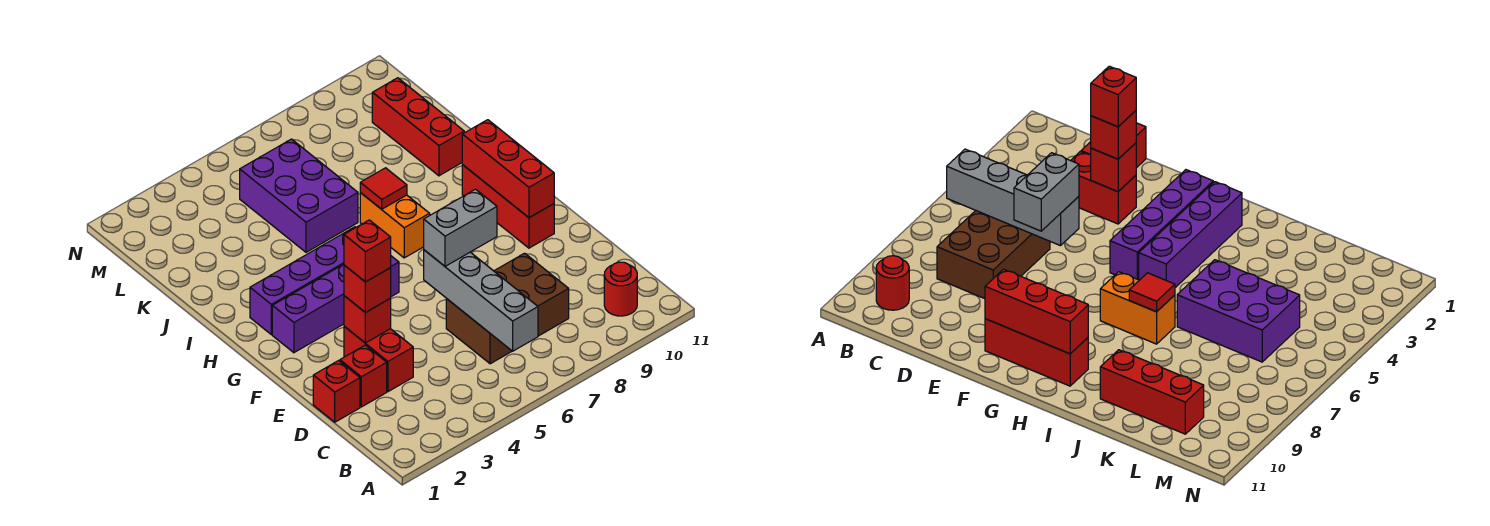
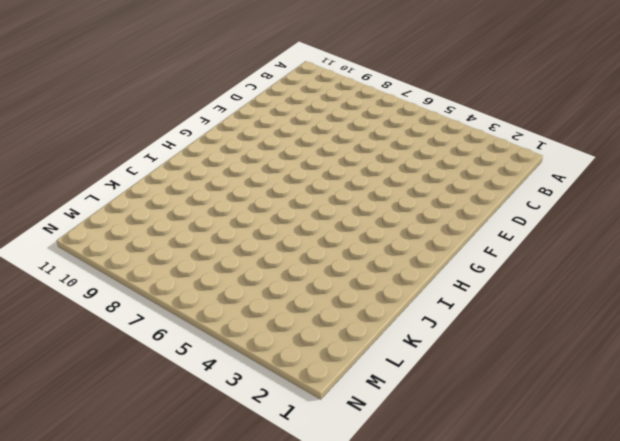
none -> red 1x1 round brick [604,262,637,316]
none -> brown 2x3 brick [446,253,569,364]
none -> red 1x1 brick [313,361,360,422]

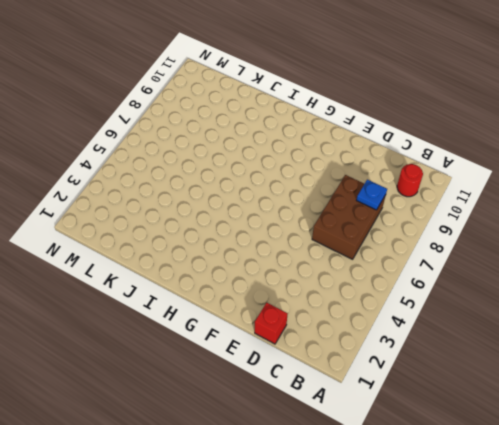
blue 1x1 plate [356,180,387,210] -> none
none -> red 1x1 brick [340,345,387,407]
none -> red 1x2 brick [344,326,413,392]
none -> red 1x3 brick [462,165,554,248]

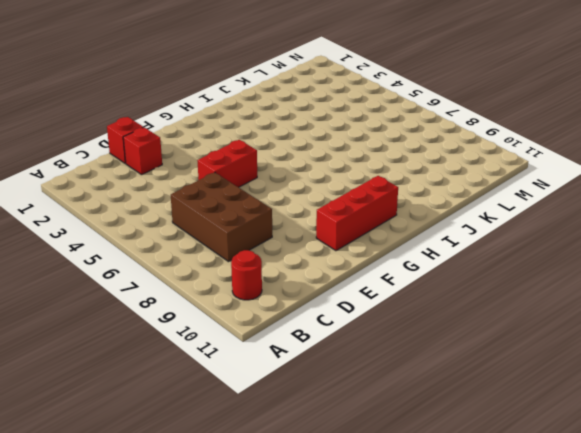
red 1x2 brick [197,140,257,187] -> red 1x2 brick moved to [344,326,413,392]
none -> purple 1x4 brick [272,256,399,353]
none -> purple 1x4 brick [250,227,356,335]
none -> orange 1x2 brick [360,193,430,258]

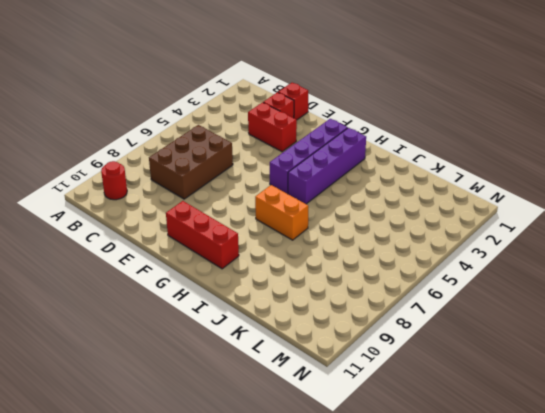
none -> purple 2x3 brick [240,139,358,252]
none -> red 1x3 brick [372,78,464,176]
none -> grey 1x4 brick [424,250,538,351]

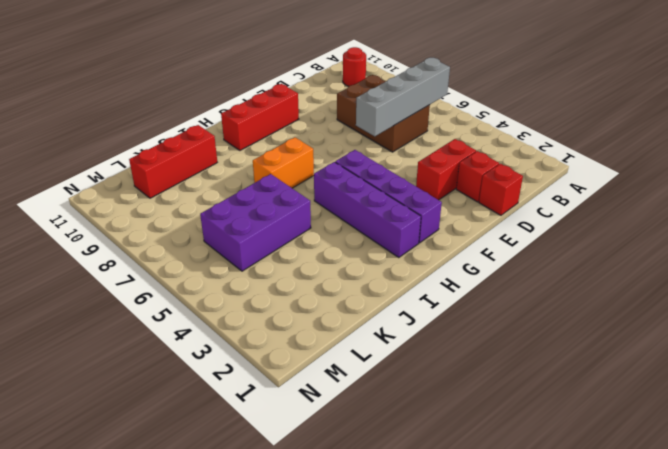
none -> red 1x1 brick [344,296,391,343]
none -> red 1x3 brick [462,120,554,218]
none -> red 1x1 tile [360,168,407,209]

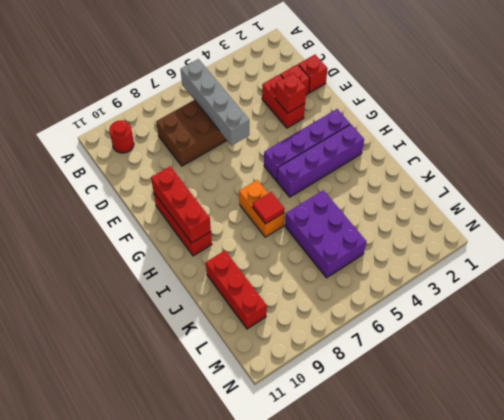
none -> red 1x1 brick [344,265,391,313]
none -> grey 1x2 brick [424,189,497,266]
none -> red 1x1 brick [344,220,391,282]

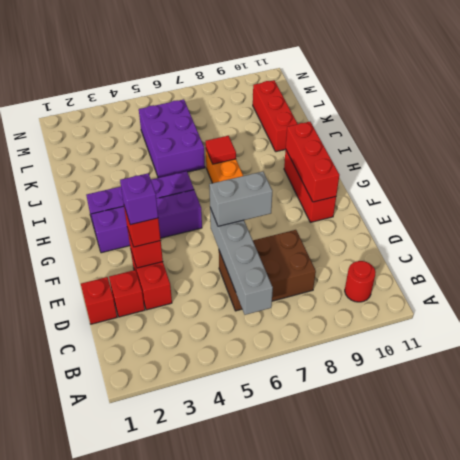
purple 1x1 brick [120,173,158,225] -> red 1x1 brick [344,220,391,282]

